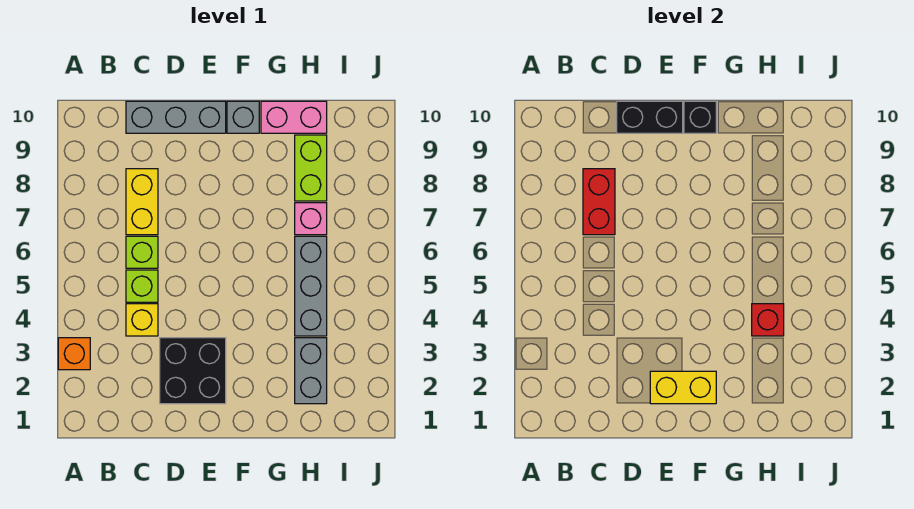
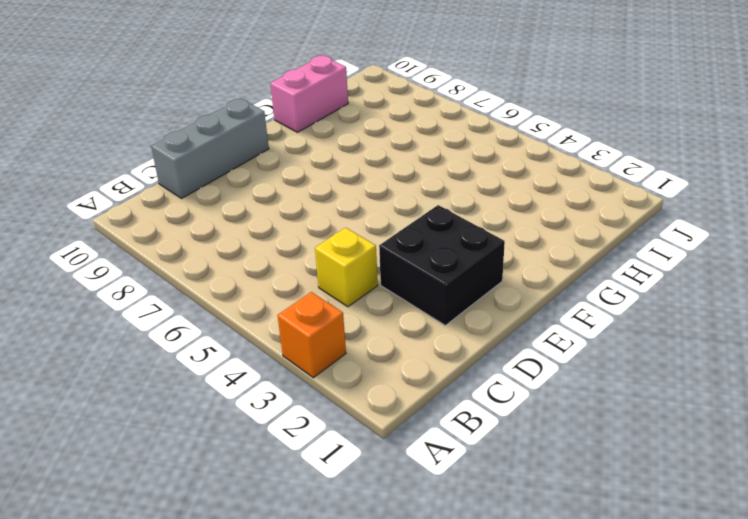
none -> lime 1x1 brick [126,270,158,302]
none -> lime 1x1 brick [126,236,158,268]
none -> yellow 1x2 brick [126,169,158,235]

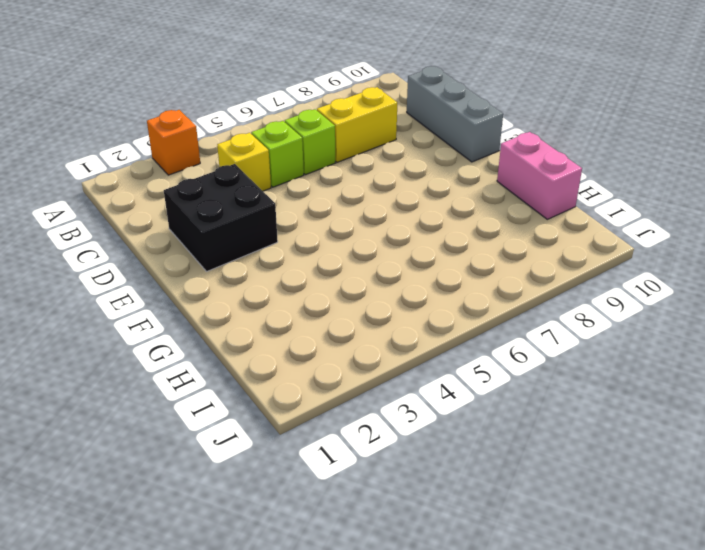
none -> grey 1x1 brick [227,101,259,133]
none -> grey 1x2 brick [295,338,327,404]
none -> grey 1x3 brick [295,236,327,336]

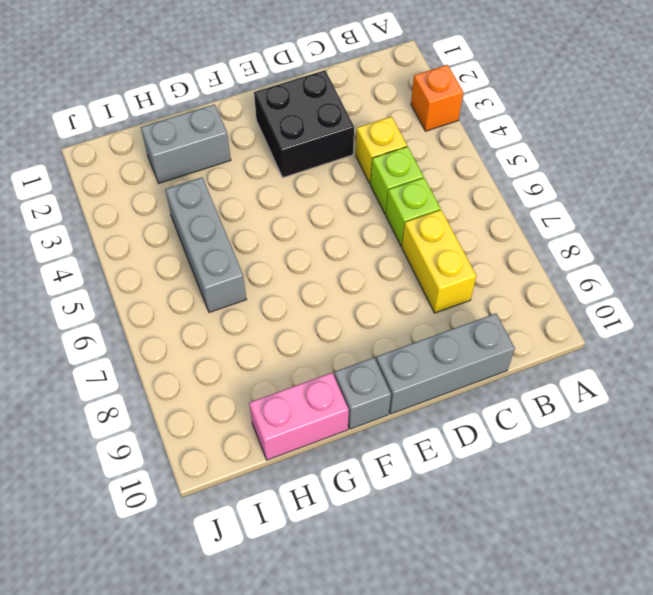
grey 1x2 brick [141,104,231,183] -> grey 1x2 brick turned to [295,338,327,404]
none -> pink 1x1 brick [295,203,327,235]
none -> lime 1x2 brick [295,135,327,201]
none -> red 1x2 brick [583,169,615,235]

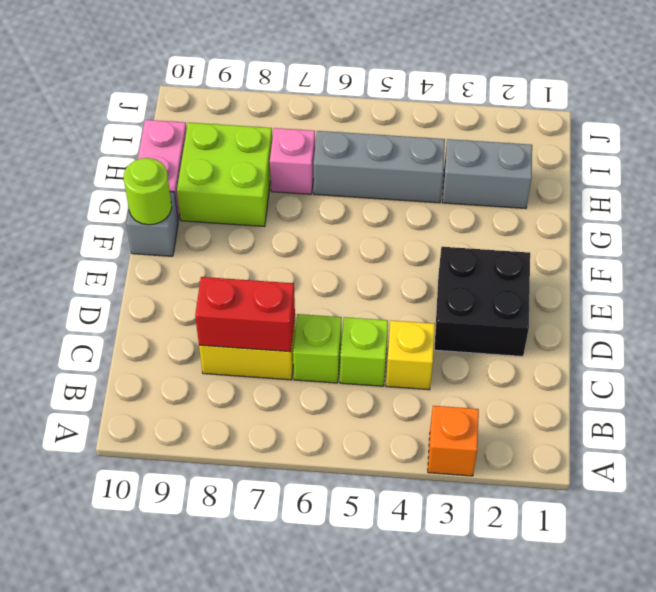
lime 1x1 round brick [124,158,172,225] -> black 1x1 brick [684,101,716,133]
lime 2x2 brick [177,123,272,226] -> lime 1x2 brick [295,135,327,201]
none -> grey 1x3 brick [126,101,226,133]
none -> black 1x2 brick [617,101,683,133]
none -> yellow 1x2 brick [650,371,716,404]

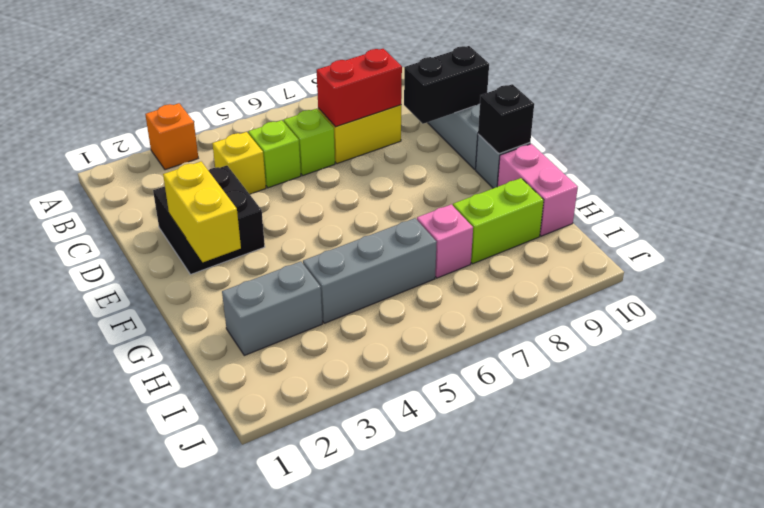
black 1x2 brick [404,46,489,124] -> black 1x2 brick turned to [617,101,683,133]
none -> red 1x1 brick [752,304,784,336]

